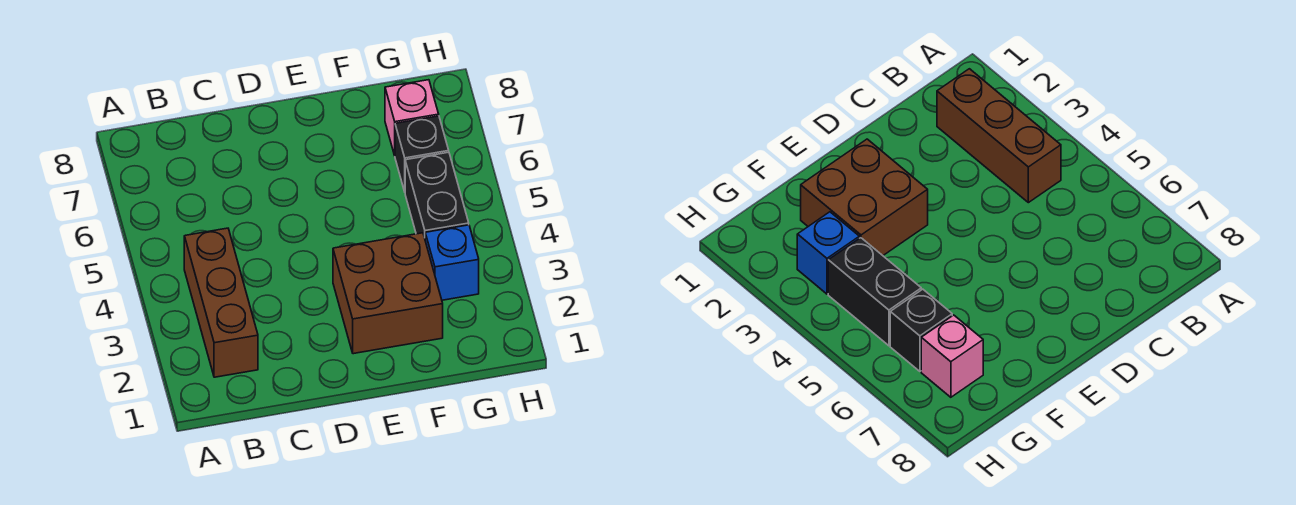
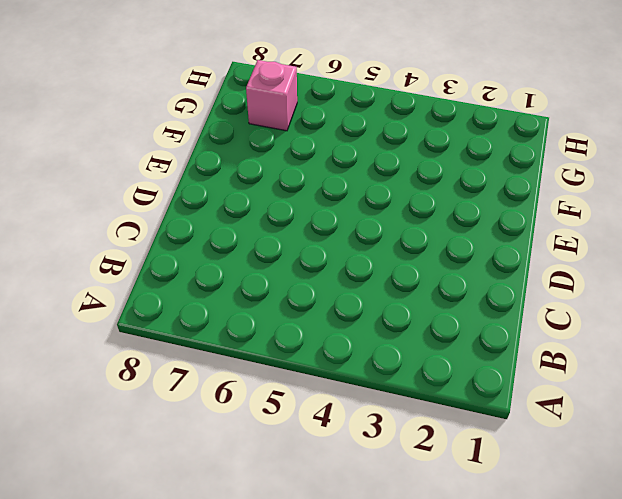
none -> brown 1x3 brick [184,228,258,377]
none -> brown 2x2 brick [333,233,443,354]

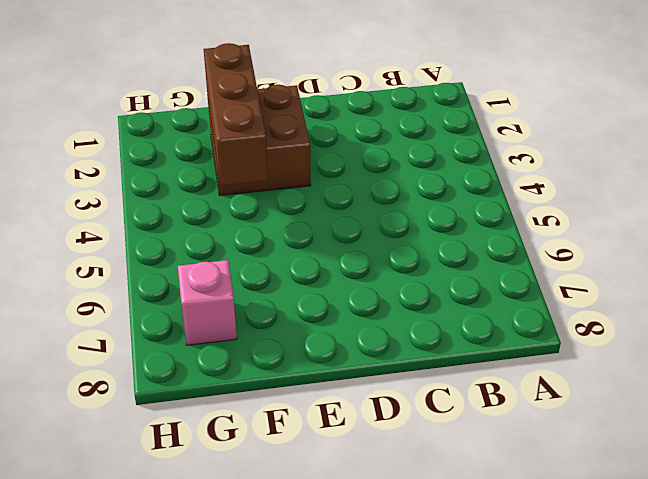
brown 1x3 brick [204,43,268,186] -> brown 1x3 brick moved to [184,228,258,377]
none -> blue 1x1 brick [425,225,479,300]
none -> black 1x2 brick [405,152,469,238]

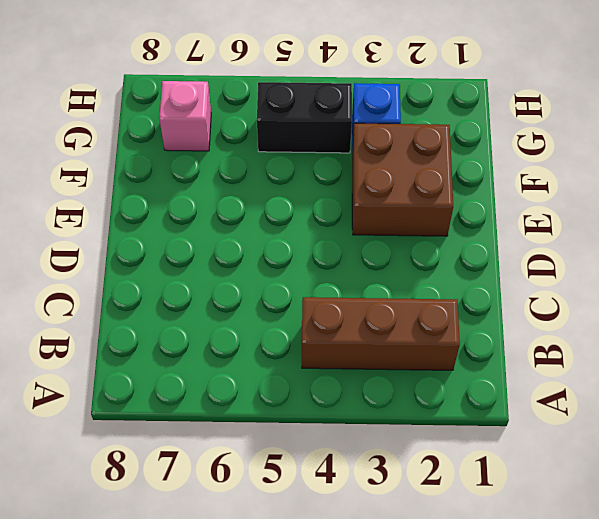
none -> black 1x1 brick [395,116,449,192]

